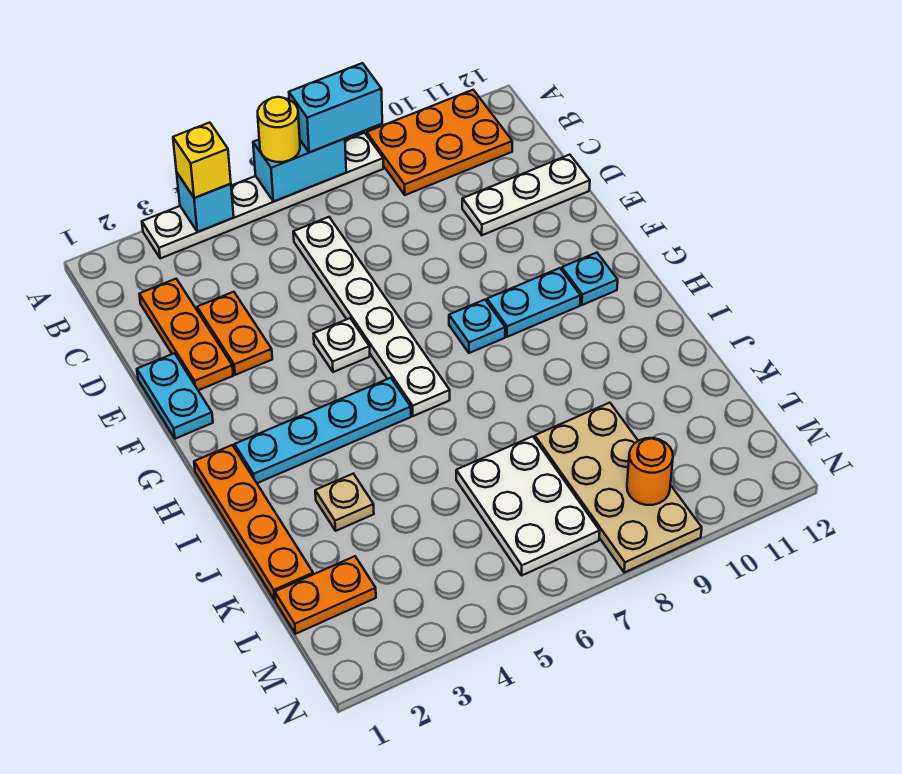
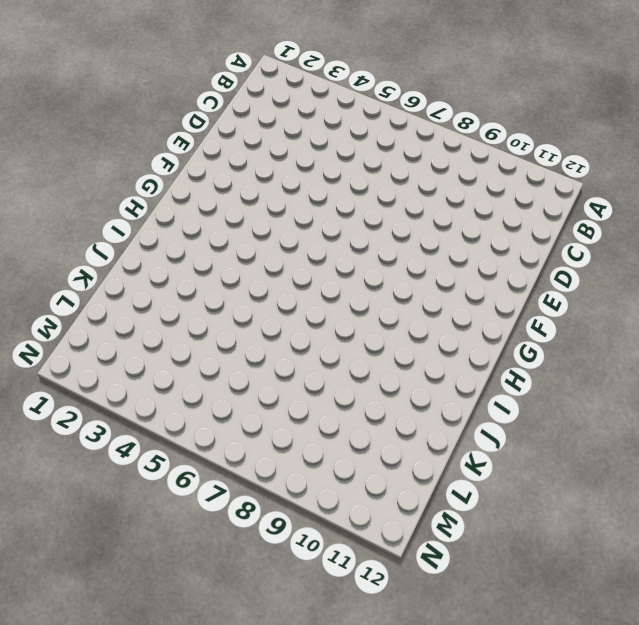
none -> white 1x6 plate [142,133,384,258]
none -> orange 2x3 plate [367,90,512,195]
none -> orange 1x3 plate [139,279,233,390]

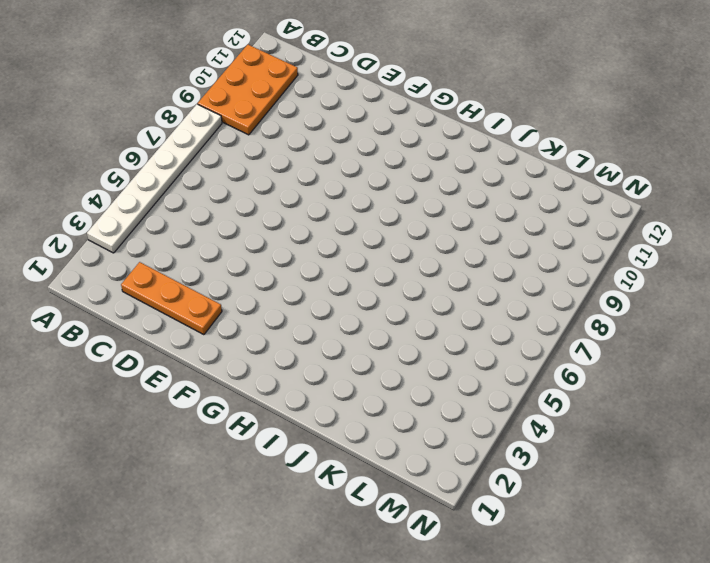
none -> white 1x6 plate [293,217,450,416]
none -> orange 1x2 plate [197,292,272,375]
none -> white 1x3 plate [462,155,590,235]

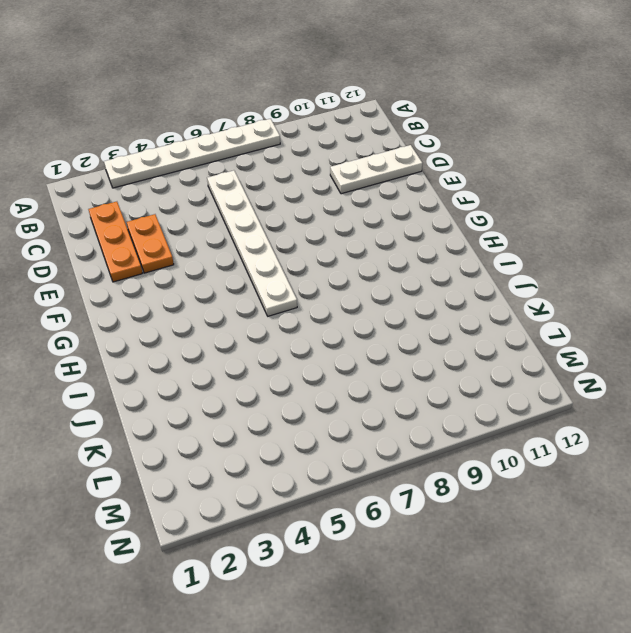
none -> orange 2x3 plate [367,90,512,195]
none -> cyan 1x2 plate [137,353,213,439]
none -> white 1x1 plate [314,318,370,372]

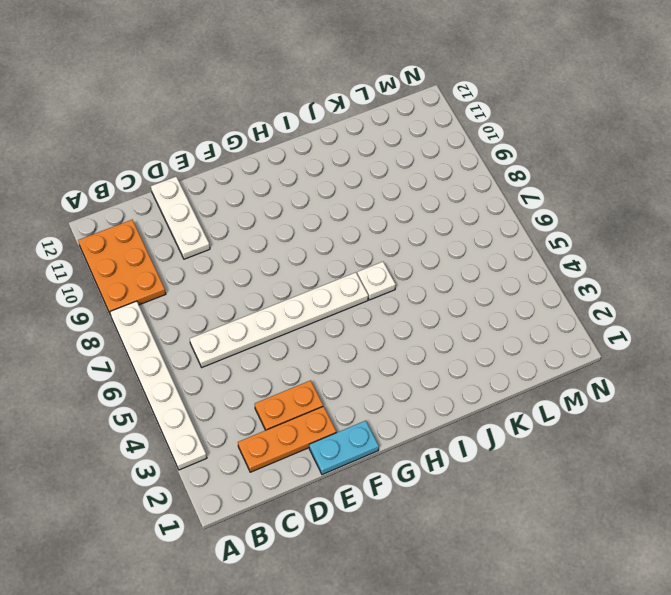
white 1x1 plate [357,262,396,300] -> white 1x1 plate moved to [314,318,370,372]
none -> cyan 1x1 plate [449,300,505,353]
none -> cyan 1x2 plate [487,268,581,337]
none -> cyan 1x1 plate [562,253,618,305]

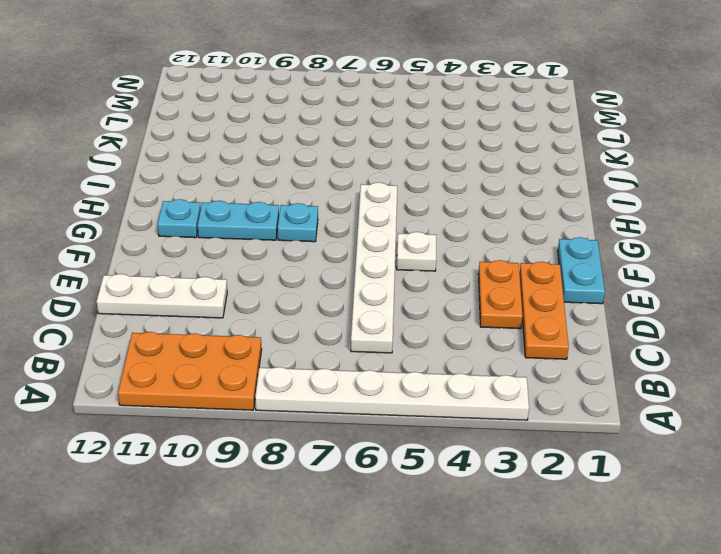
none -> orange 1x4 plate [194,445,313,600]
none -> cyan 1x4 plate [235,378,411,483]
none -> tan 1x1 plate [315,474,374,531]

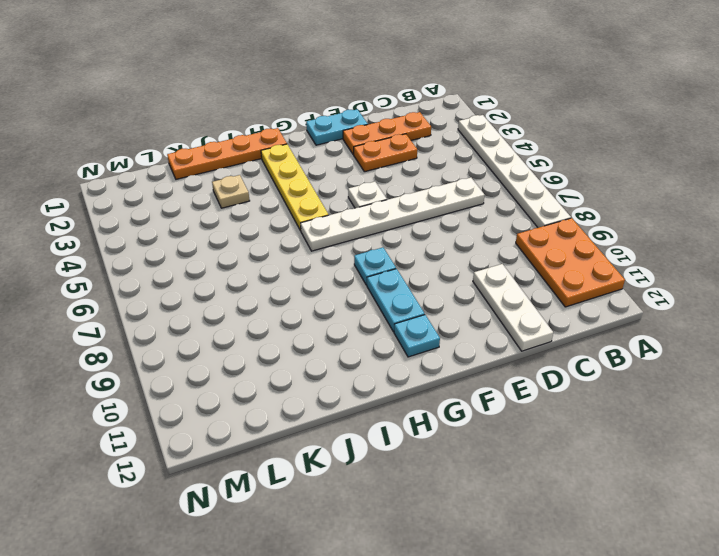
yellow 1x4 plate [261,144,328,231] -> cyan 1x4 plate [235,378,411,483]
none -> white 2x3 plate [456,436,600,575]
none -> tan 2x4 plate [535,403,702,573]
none -> orange 1x2 plate [275,556,376,634]

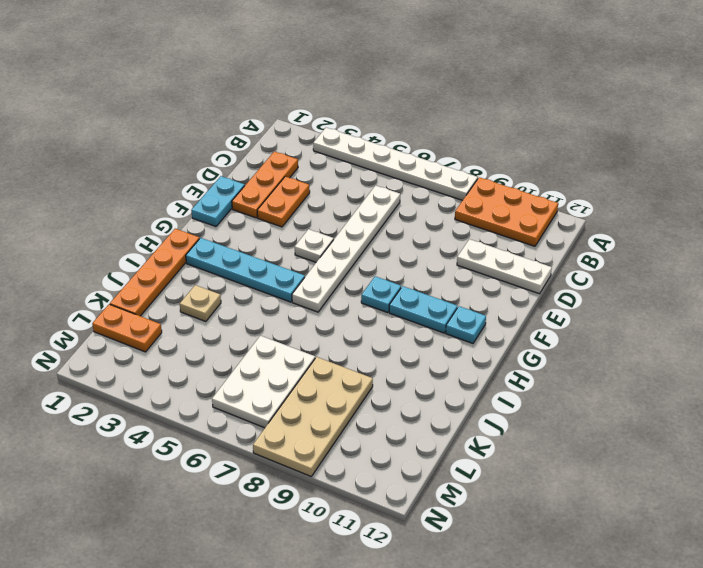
none -> cyan 1x1 brick [177,173,234,232]
none -> cyan 1x2 brick [253,139,346,202]
none -> orange 1x1 round brick [627,438,673,505]

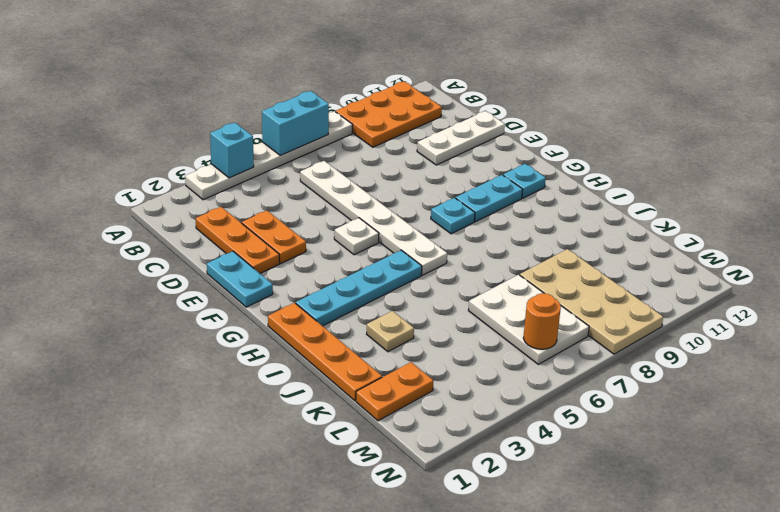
orange 1x1 round brick [523,293,561,349] -> orange 1x1 round brick moved to [627,438,673,505]
none -> yellow 1x1 brick [173,123,231,198]
none -> yellow 1x1 round brick [258,97,300,162]
none -> cyan 1x2 brick [289,63,382,152]

